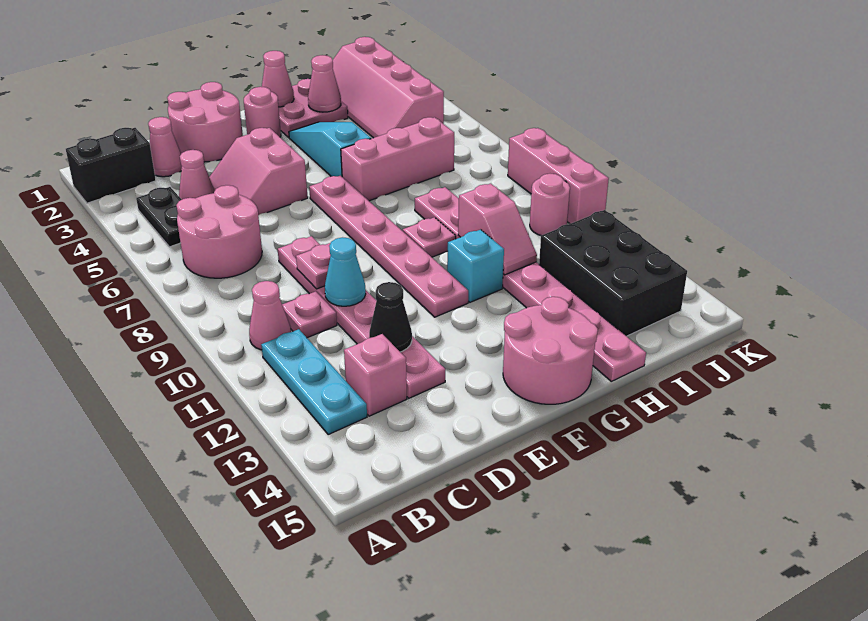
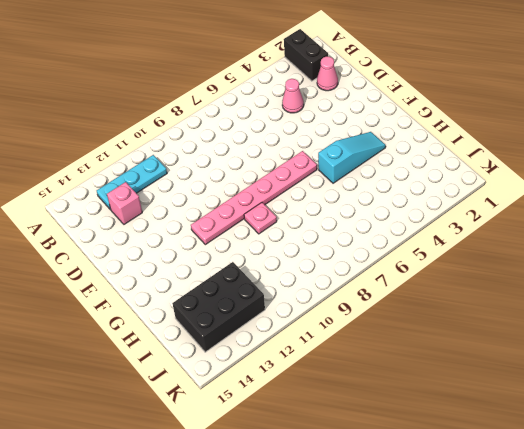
none -> black 1x2 plate [136,187,182,247]
none -> pink 2x2 round brick [176,185,262,278]
none -> pink 1x1 cone [249,281,291,350]
none -> pink 1x1 plate [282,291,337,338]

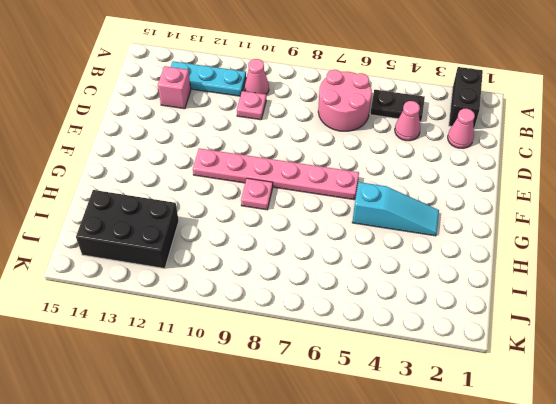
none -> pink 2x2 round brick [167,82,243,162]
none -> pink 2x2 slope [209,128,308,215]
none -> pink 1x6 plate [278,236,445,398]
none -> pink 1x1 round brick [244,87,281,137]

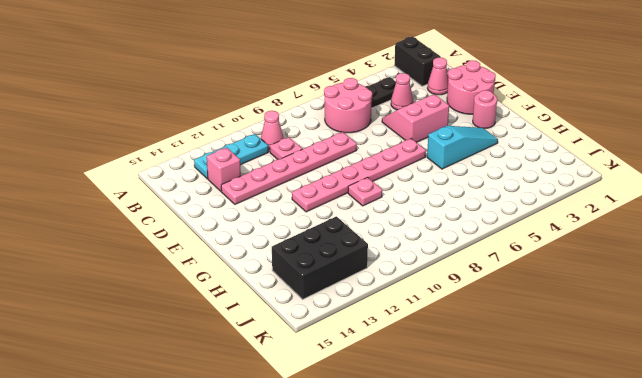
none -> pink 2x2 round brick [503,297,598,404]
none -> pink 2x2 plate [279,79,348,137]
none -> pink 1x3 brick [341,117,454,201]
none -> cyan 1x1 brick [447,230,504,302]

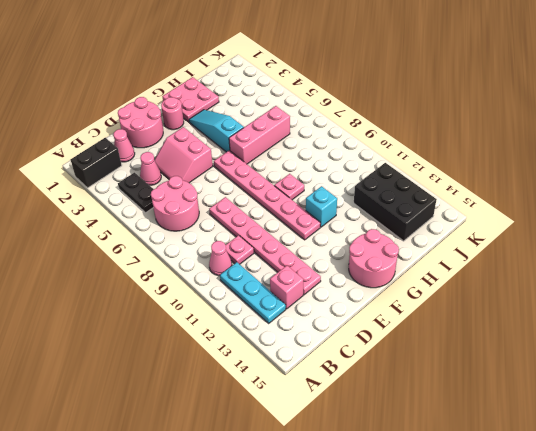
none -> pink 1x8 plate [415,187,646,381]
none -> pink 2x4 slope [333,37,444,138]
none -> pink 1x1 round brick [530,174,570,235]
none -> pink 1x3 brick [508,128,609,224]

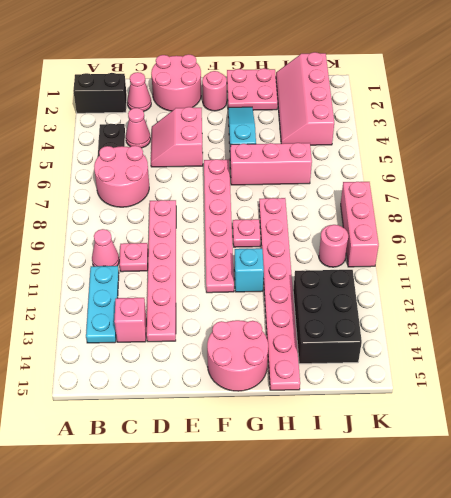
none -> pink 1x1 plate [296,243,331,289]
none -> cyan 1x1 cone [325,237,366,306]
none -> black 1x1 cone [369,282,412,352]
none -> pink 1x1 cone [262,51,294,107]

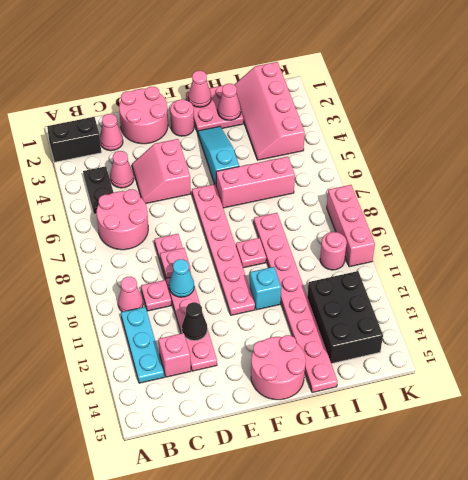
none -> pink 1x2 slope [458,184,537,275]

